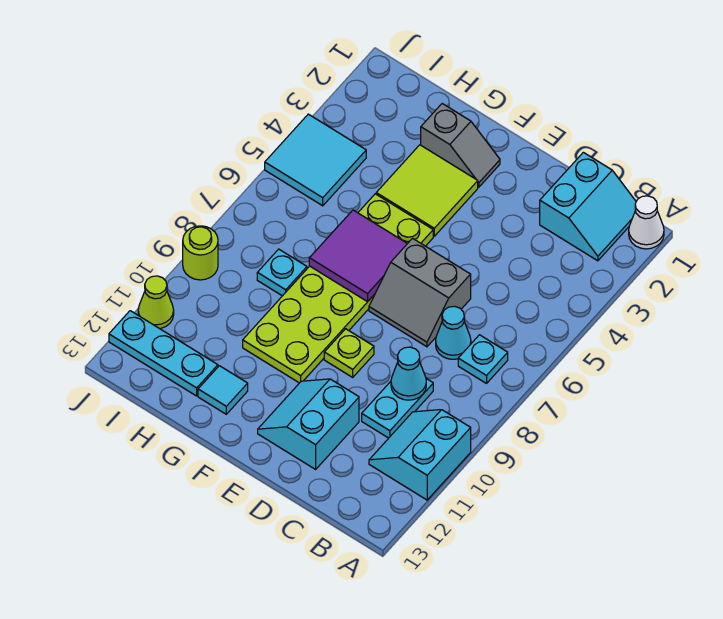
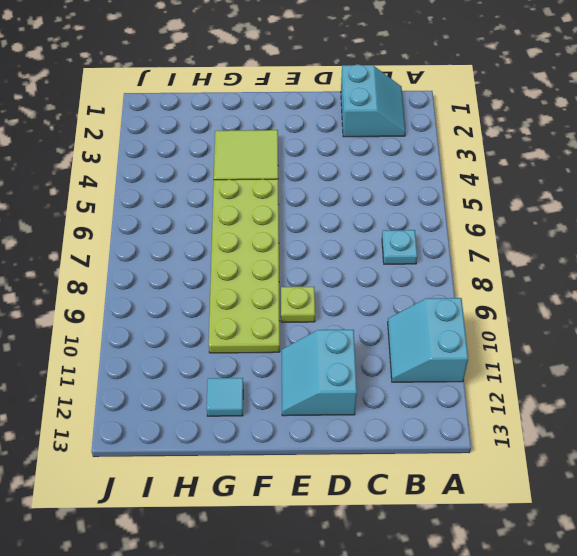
none -> white 1x1 cone [629,196,664,249]
none -> cyan 1x1 cone [436,306,471,359]
none -> cyan 1x2 plate [362,379,433,438]

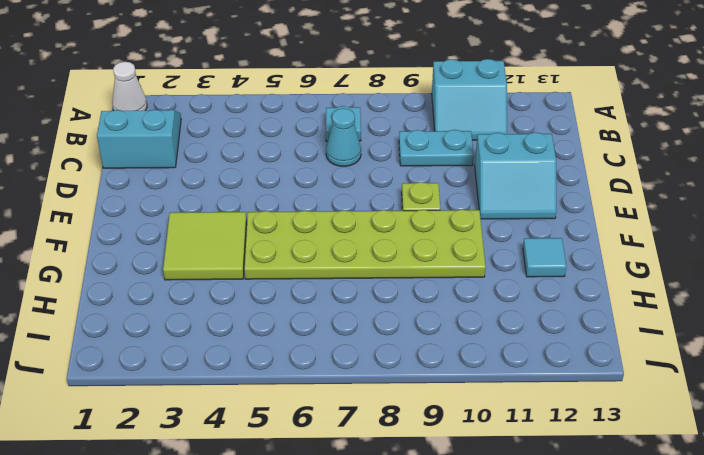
none -> grey 2x2 slope [369,238,471,347]
none -> grey 1x2 slope [421,104,500,187]
none -> cyan 1x1 plate [257,249,307,296]

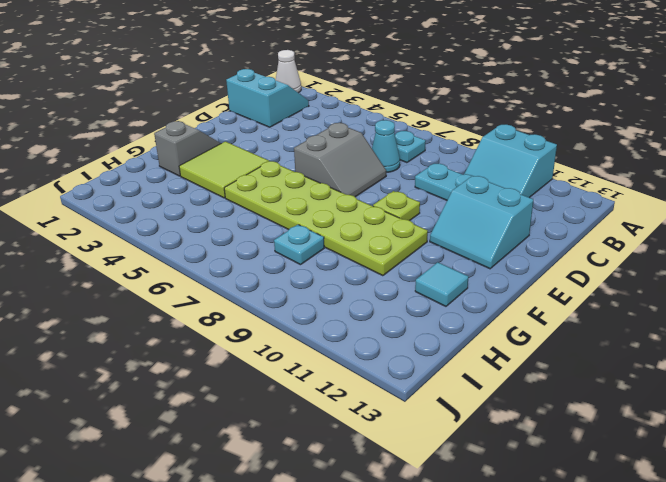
none -> cyan 1x3 plate [109,311,218,396]
none -> cyan 2x2 tile [265,114,366,206]
none -> lime 1x1 round brick [183,226,218,280]

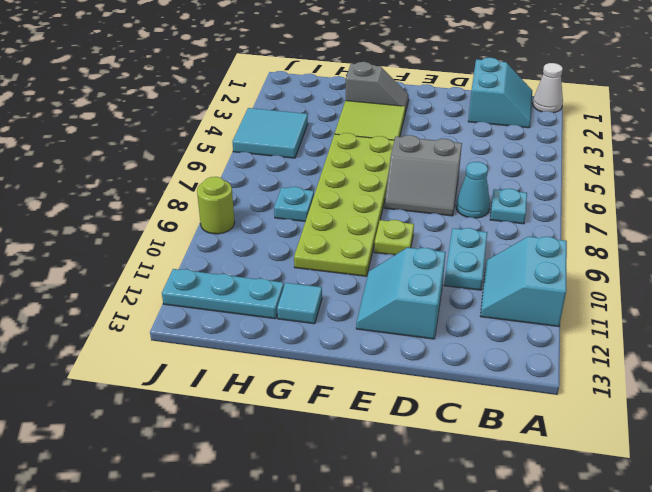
none -> lime 1x1 cone [138,276,174,329]
none -> cyan 1x1 cone [391,347,426,400]
none -> purple 2x2 tile [309,210,407,302]

